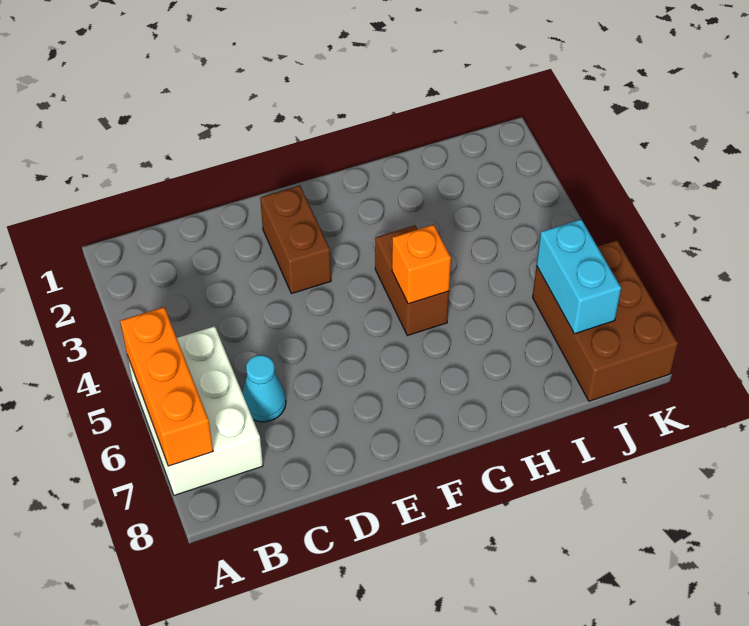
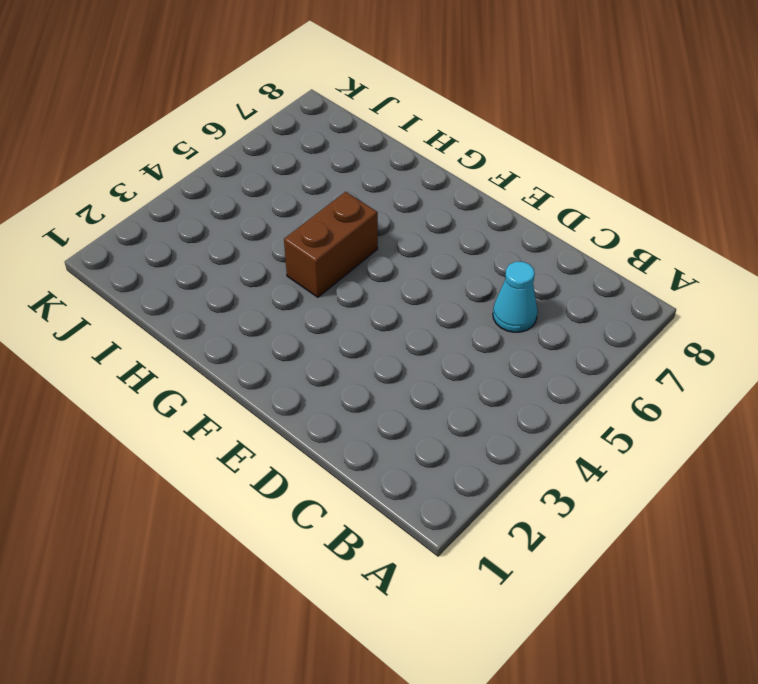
none -> white 2x3 brick [127,326,263,495]
none -> brown 1x2 brick [260,186,331,294]

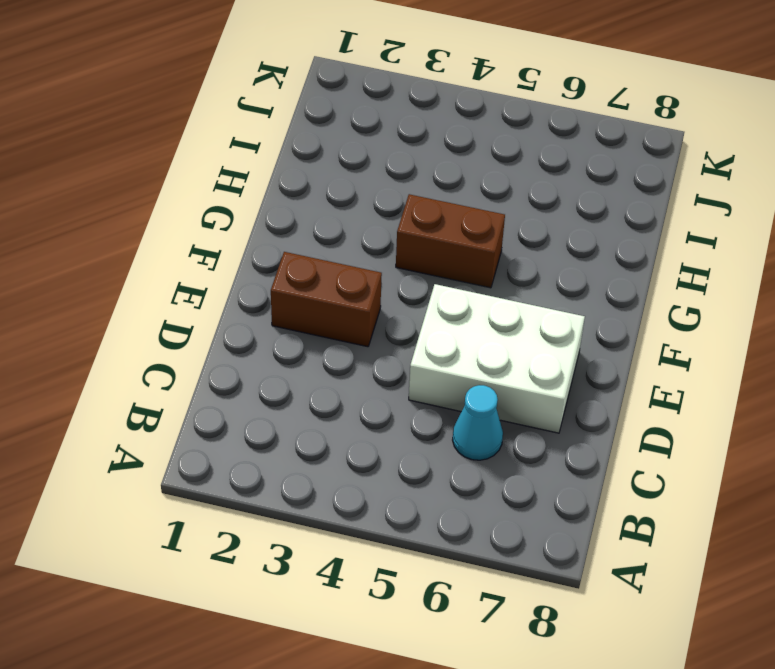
white 2x3 brick [409,284,585,433] -> white 2x3 brick moved to [127,326,263,495]
none -> brown 2x3 brick [533,240,678,401]
none -> orange 1x3 brick [120,307,213,466]

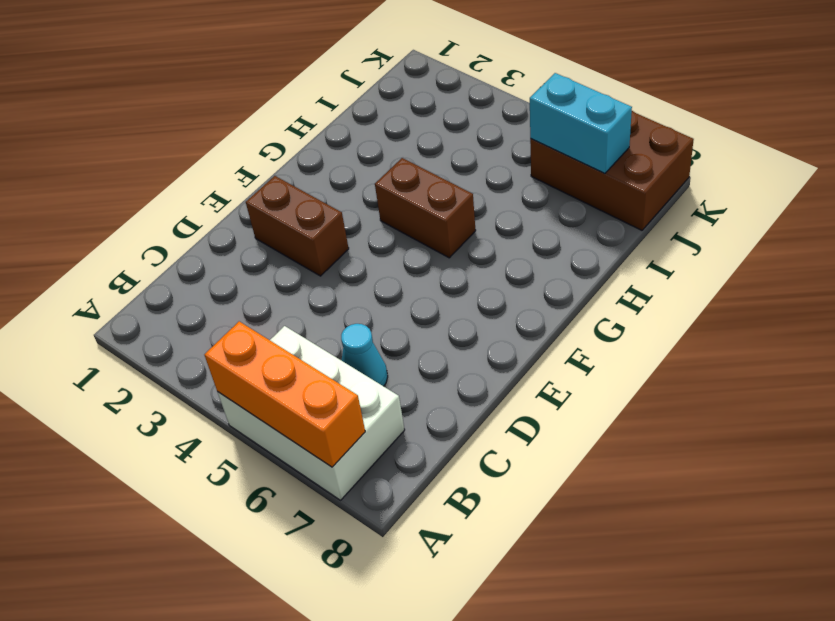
none -> orange 1x1 brick [392,225,451,304]

